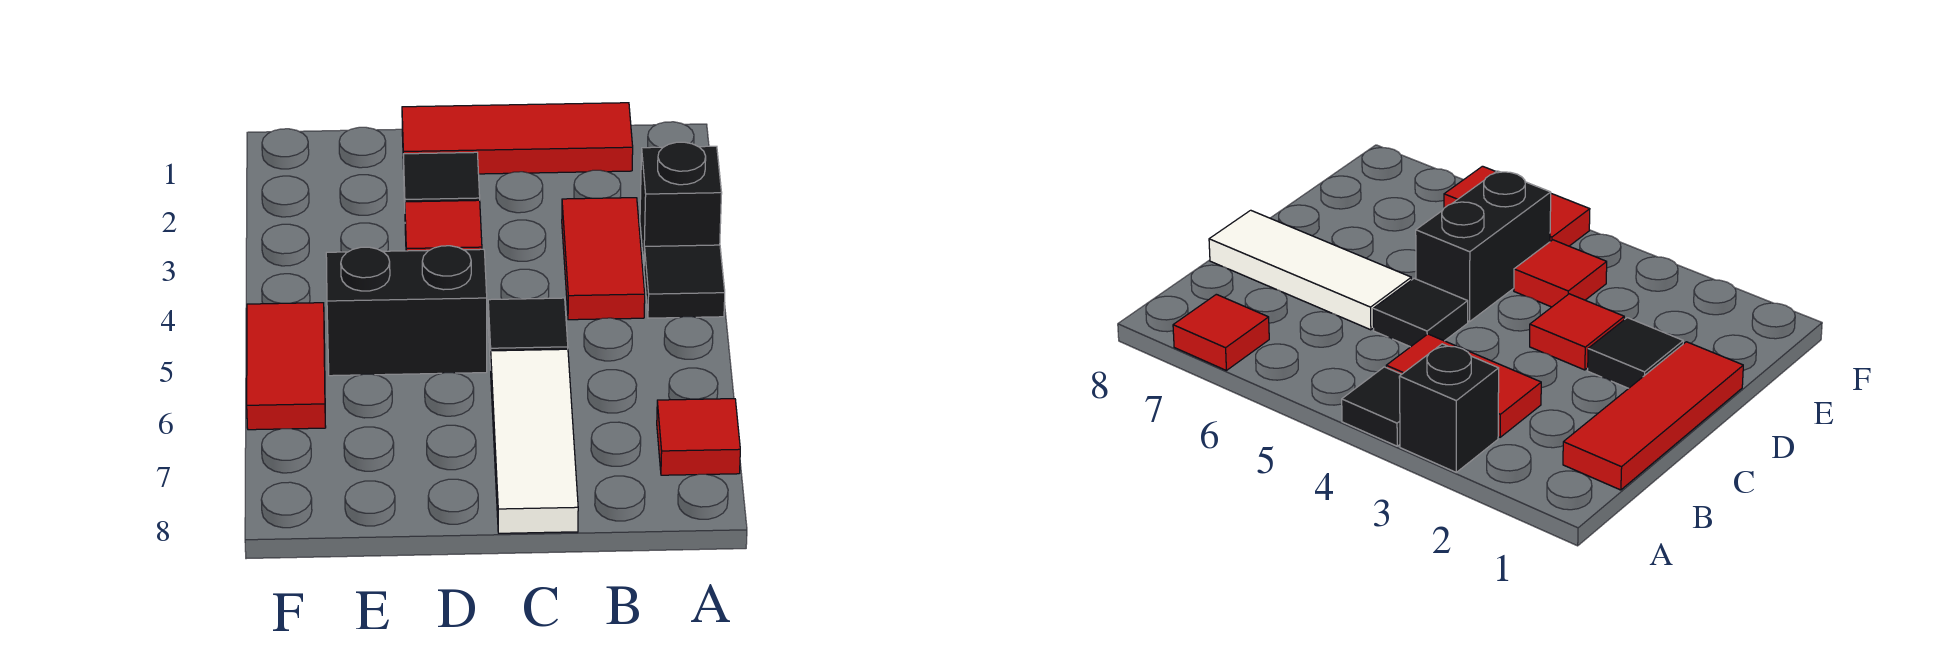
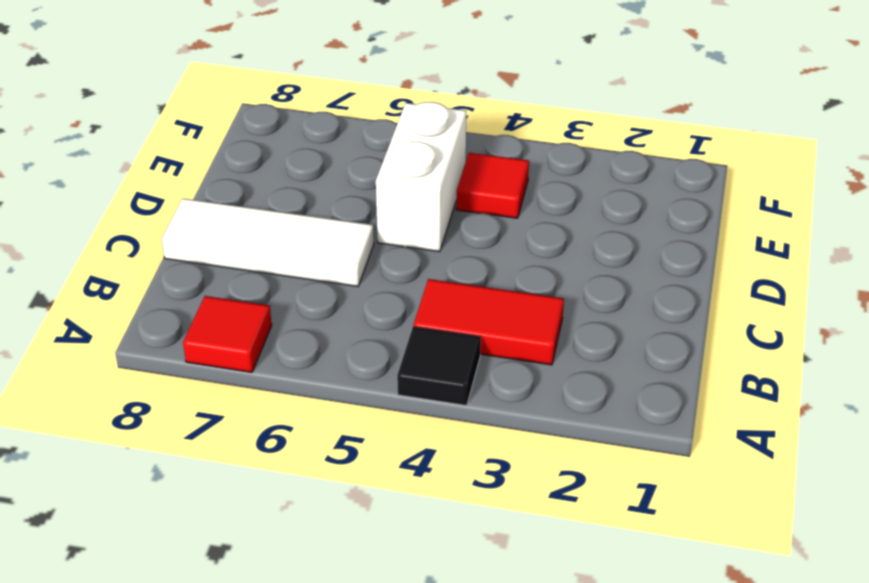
white 1x2 brick [376,102,466,252] -> black 1x2 brick [326,246,487,376]
none -> black 1x1 brick [640,142,722,264]
none -> red 1x3 tile [402,103,633,174]
none -> black 1x1 tile [488,298,568,370]

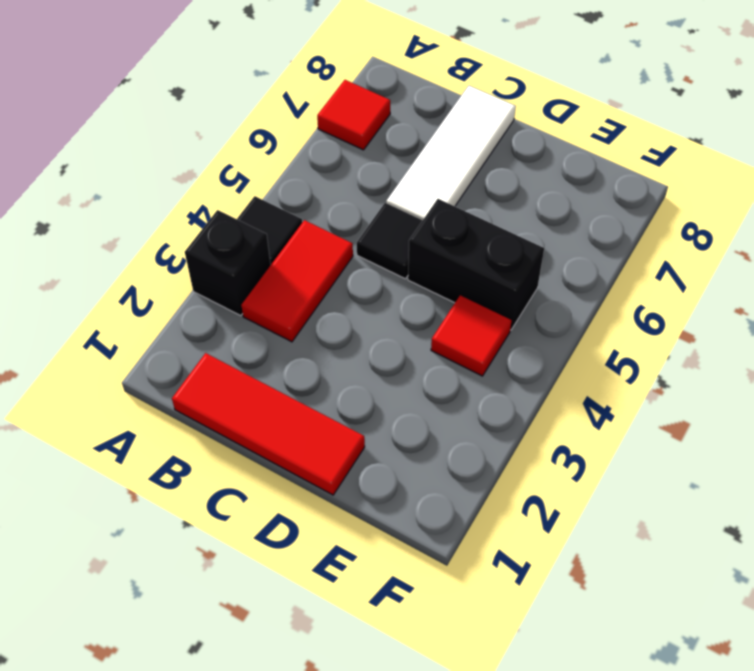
none -> black 1x1 tile [403,152,480,202]
none -> red 1x1 tile [405,200,482,251]
none -> red 1x2 tile [247,303,326,430]

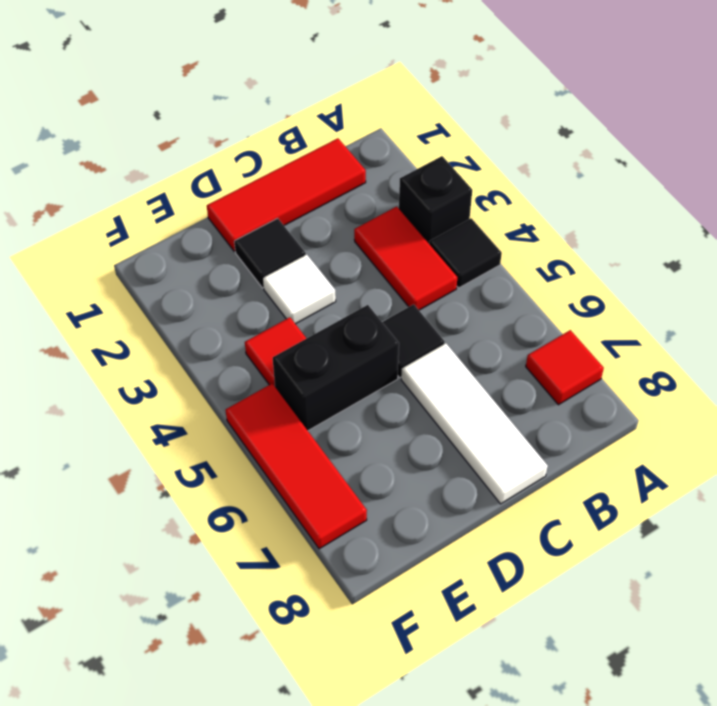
white 1x1 tile [263,255,336,324] -> red 1x1 tile [405,200,482,251]
red 1x3 tile [226,384,367,549] -> red 1x2 tile [247,303,326,430]

